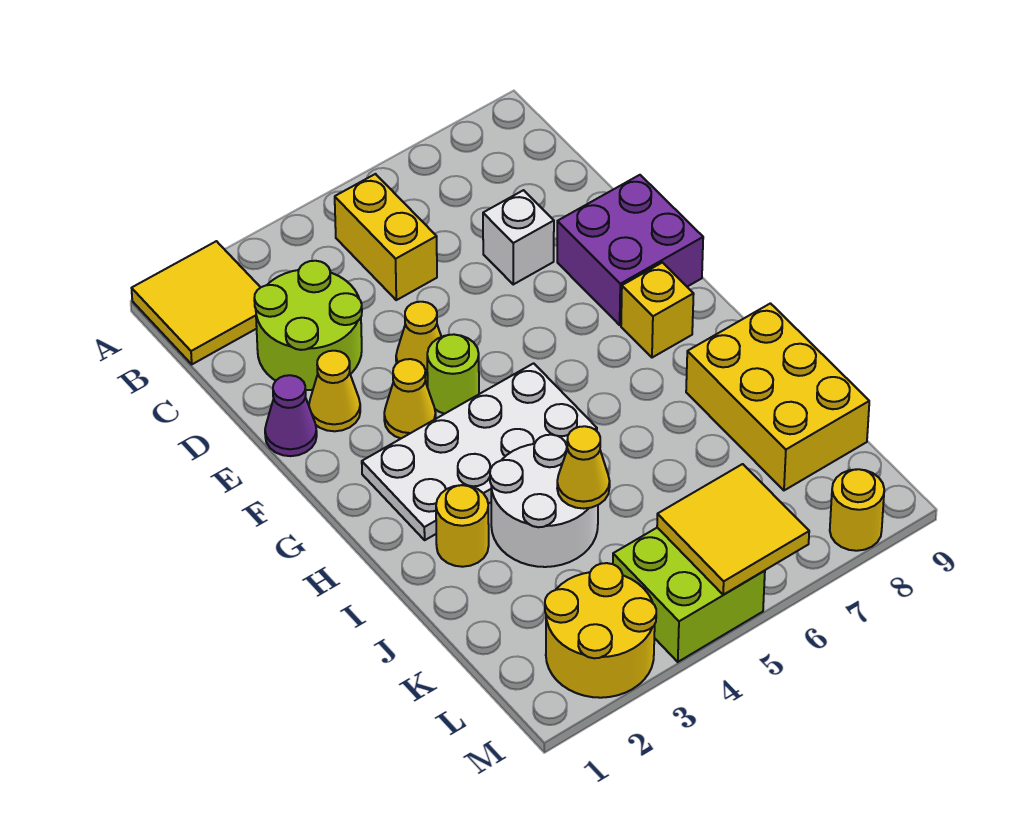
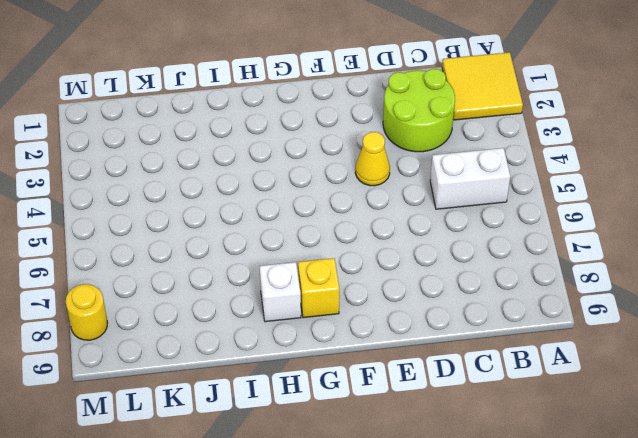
white 1x2 brick [430,148,510,209] -> yellow 1x2 brick [335,174,437,300]
white 1x1 brick [260,262,301,322] -> white 1x1 brick moved to [483,190,554,284]
none -> purple 1x1 cone [265,375,317,456]
none -> yellow 1x1 cone [309,351,360,431]
none -> purple 2x2 brick [557,175,703,325]

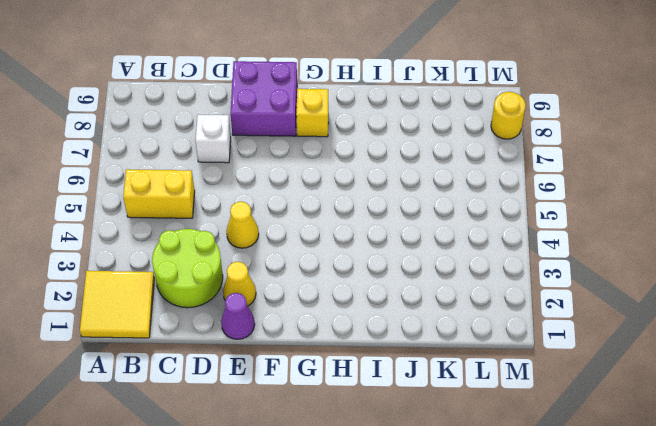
none -> yellow 1x1 cone [384,359,436,438]
none -> lime 1x1 round brick [427,334,479,414]
none -> white 2x4 plate [362,363,597,540]

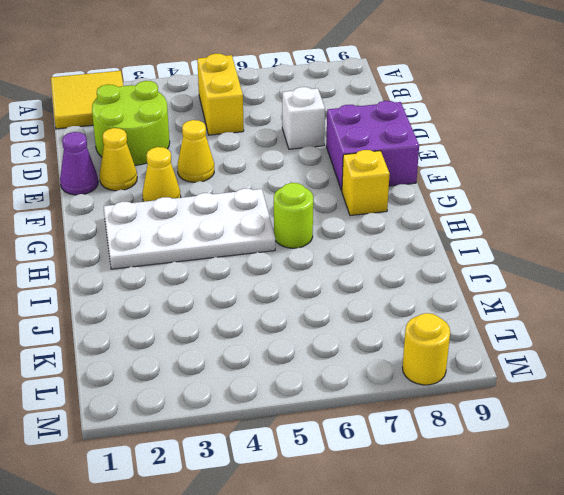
lime 1x1 round brick [274,183,313,248] -> lime 1x1 round brick moved to [427,334,479,414]
none -> yellow 1x1 round brick [436,485,489,567]
none -> white 2x2 round brick [490,435,598,567]
none -> yellow 2x3 brick [686,303,869,490]

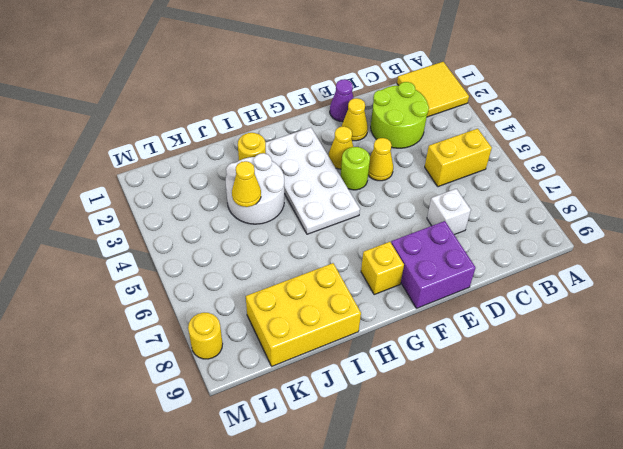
none -> yellow 2x2 round brick [545,563,656,698]
none -> lime 2x2 brick [613,528,765,662]
none -> yellow 2x2 tile [657,464,809,595]

